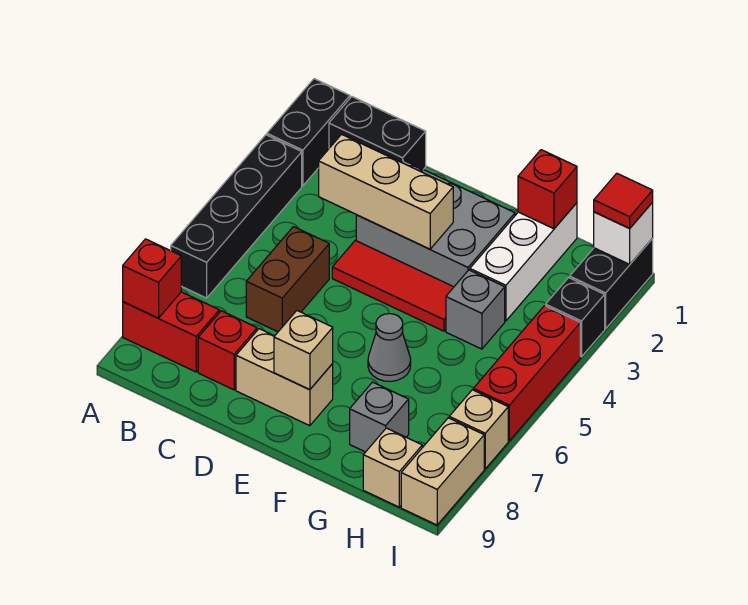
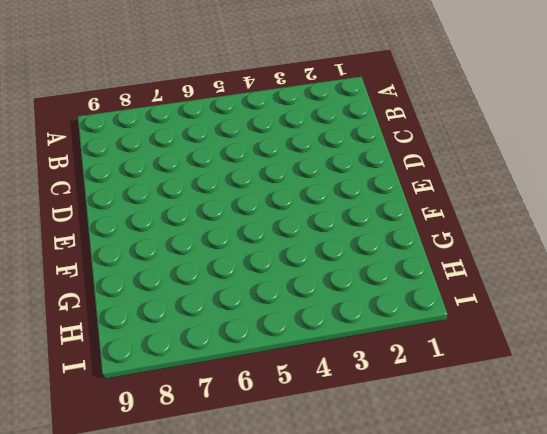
none -> black 1x2 brick [267,79,350,186]
none -> black 1x4 brick [171,135,302,298]
none -> red 1x2 brick [123,292,219,372]

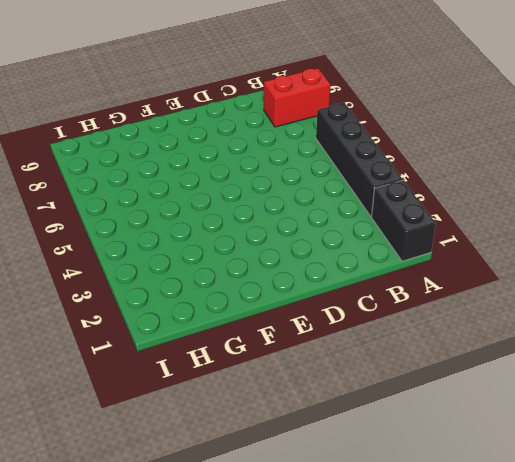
none -> black 1x2 brick [329,97,426,169]
none -> brown 1x2 brick [246,227,329,332]
none -> red 1x1 brick [198,311,257,390]

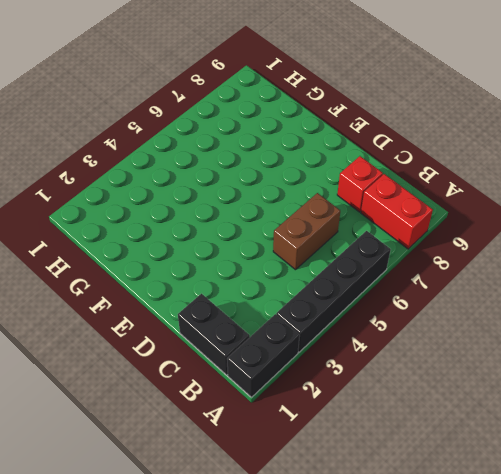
none -> grey 2x3 brick [356,160,515,287]
none -> red 1x3 tile [332,240,454,331]
none -> tan 1x2 brick [236,329,333,426]

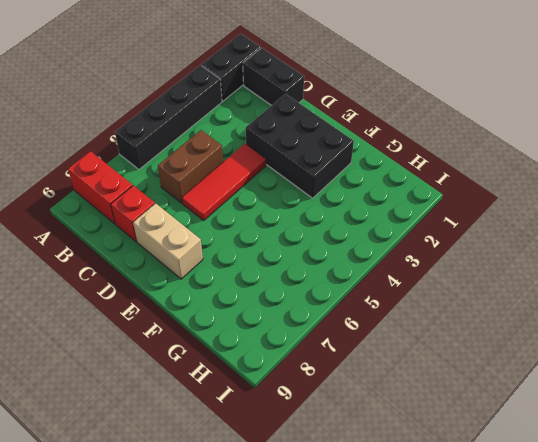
black 2x3 brick [246,94,354,198] -> grey 2x3 brick [356,160,515,287]
red 1x3 tile [182,144,266,220] -> red 1x3 tile turned to [332,240,454,331]
none -> grey 1x1 cone [368,314,411,381]
none -> white 1x3 brick [470,203,577,321]
none -> grey 1x1 brick [446,270,505,349]

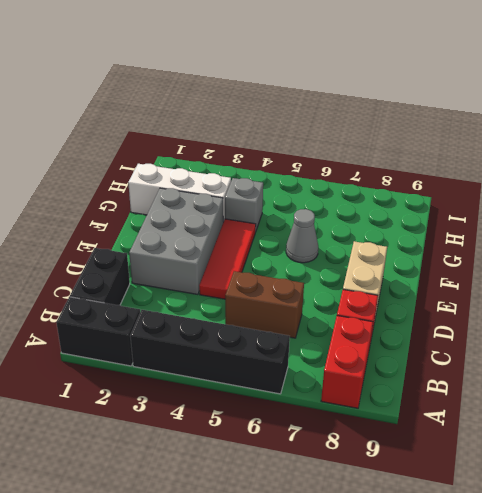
none -> grey 1x1 brick [350,382,409,452]
none -> tan 1x1 brick [363,428,422,507]
none -> black 1x2 brick [570,239,653,329]

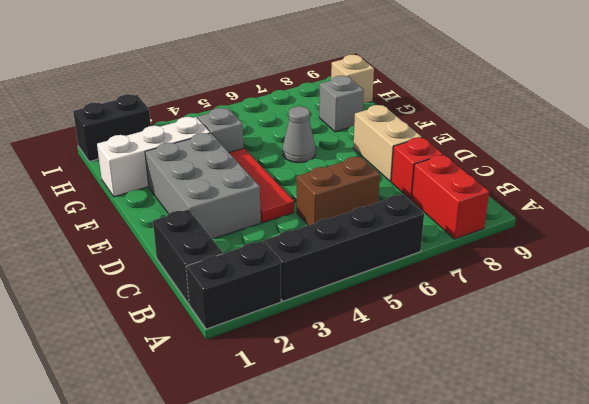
none -> black 1x1 brick [546,278,605,357]
none -> red 1x3 brick [473,306,580,441]
none -> tan 1x1 brick [449,390,508,469]

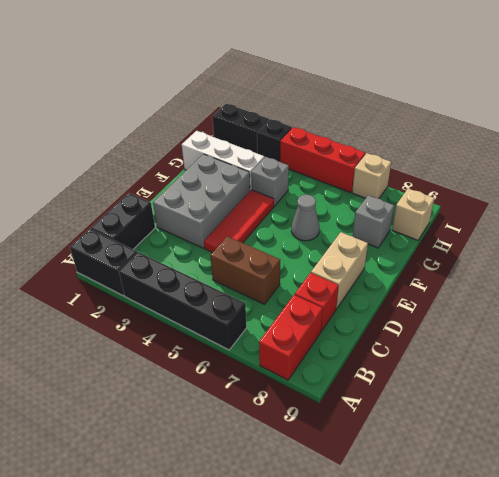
none -> tan 1x2 brick [401,418,484,525]
none -> red 1x1 brick [123,239,181,318]
none -> tan 1x3 brick [319,134,453,249]

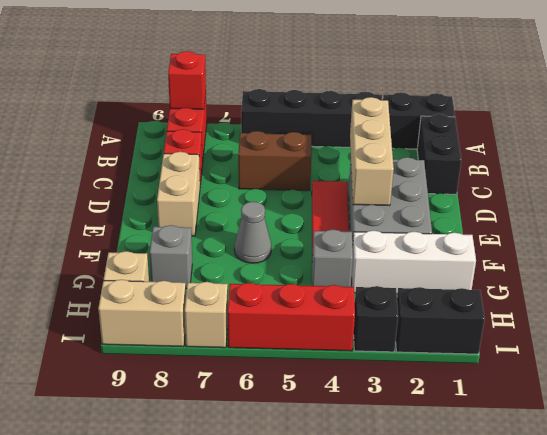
none -> tan 1x1 brick [274,311,333,390]
none -> red 1x1 brick [518,150,577,229]
none -> white 1x1 brick [594,202,653,264]

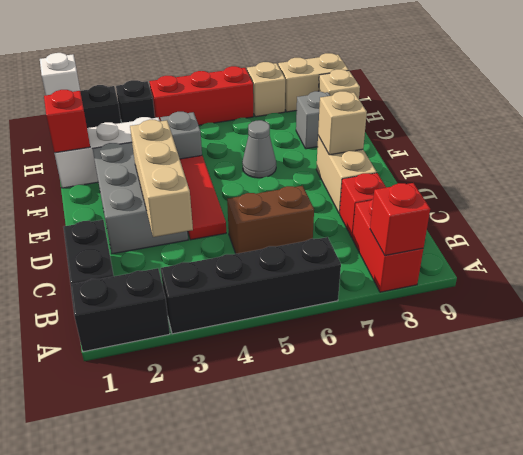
none -> red 1x1 tile [594,173,653,228]

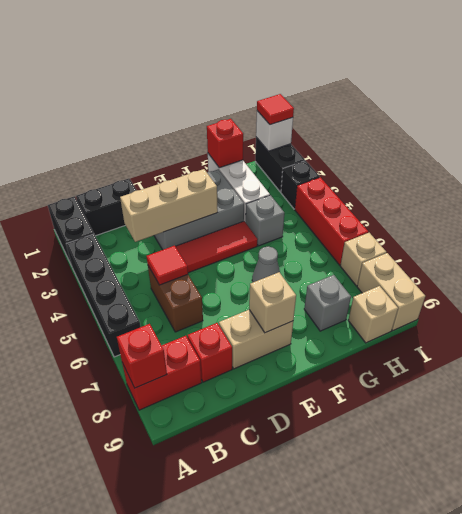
red 1x1 tile [147,246,188,285] -> none

